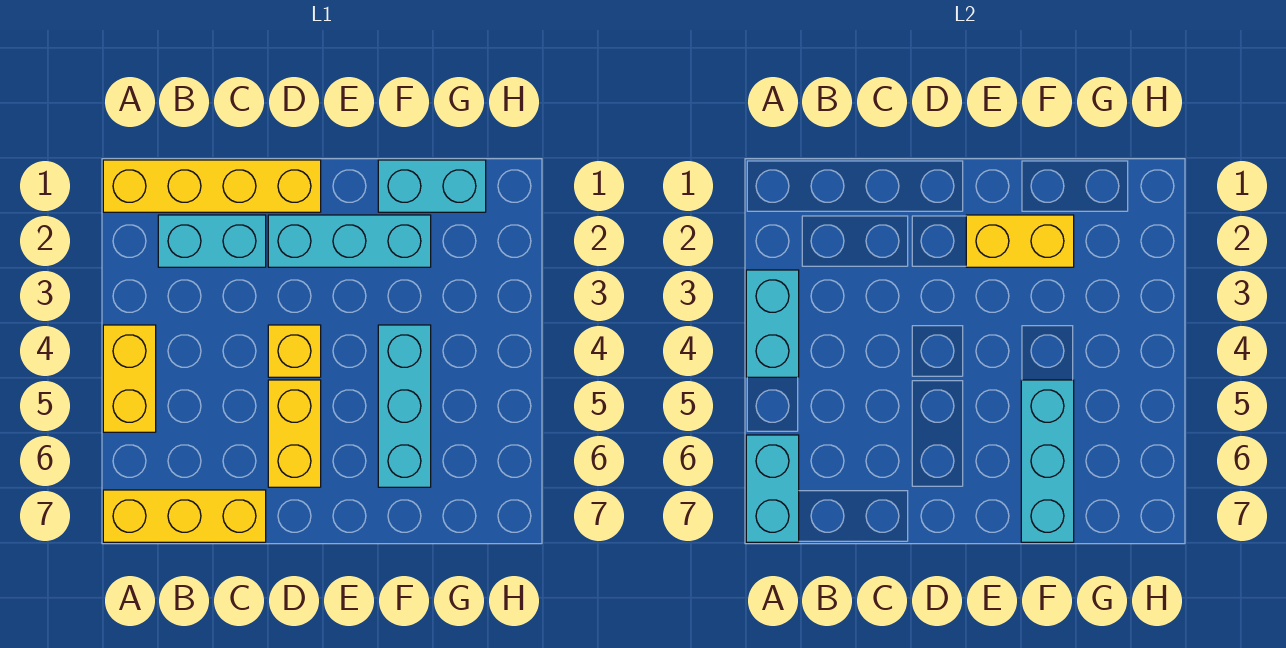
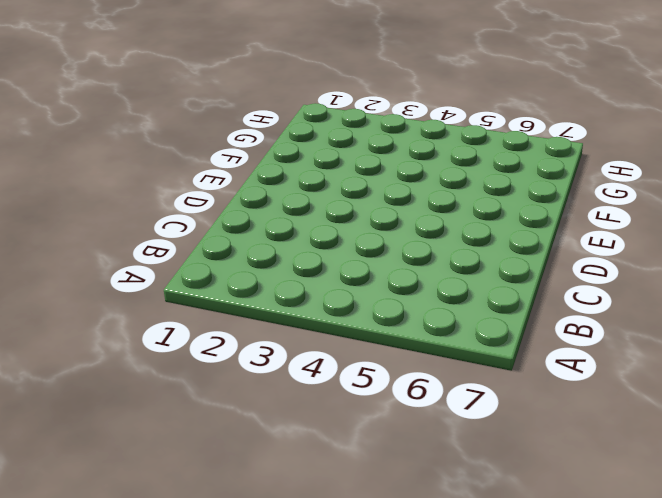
none -> yellow 1x4 brick [103,160,321,212]
none -> yellow 1x2 brick [103,325,156,432]
none -> yellow 1x3 brick [103,490,266,542]

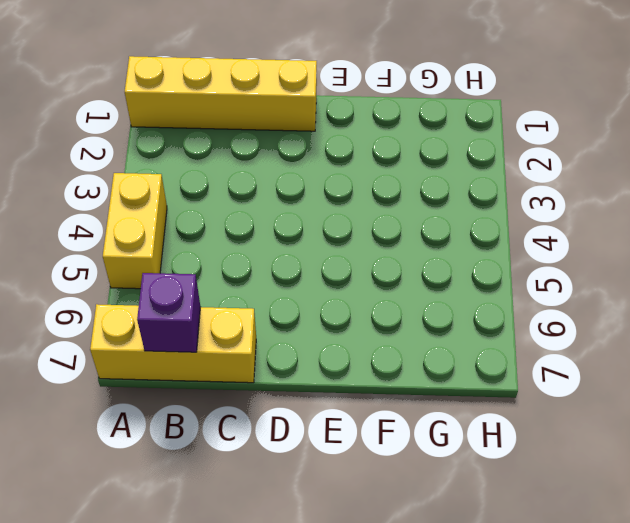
purple 1x1 brick [137,273,200,352] -> none
none -> cyan 1x2 brick [158,215,266,267]
none -> cyan 1x3 brick [268,215,431,267]
none -> yellow 1x1 brick [268,325,321,377]

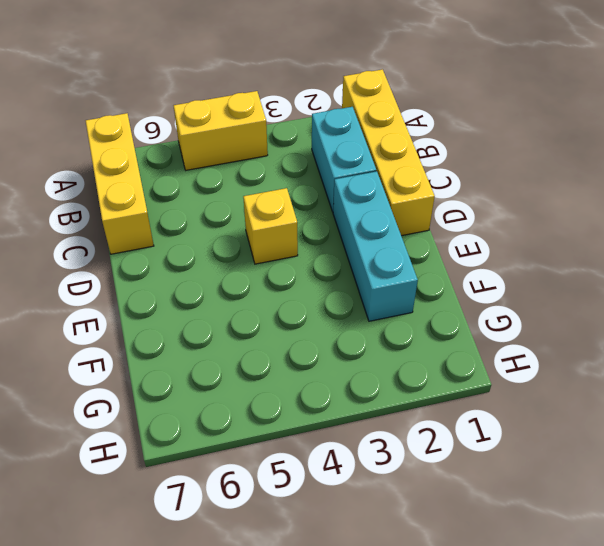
none -> yellow 1x2 brick [268,380,321,487]
none -> cyan 1x2 brick [378,160,486,212]
none -> cyan 1x3 brick [378,325,431,487]

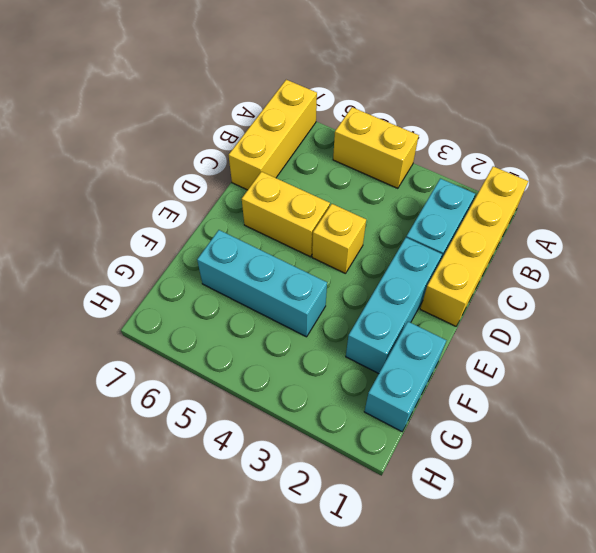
none -> cyan 1x2 brick [746,270,799,377]
none -> cyan 1x2 brick [746,435,799,542]
none -> yellow 1x2 brick [966,215,1074,267]

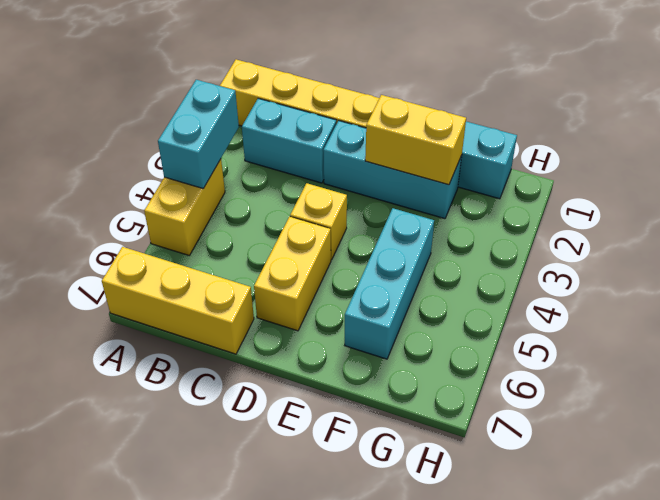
none -> cyan 1x2 brick [746,435,799,542]
none -> cyan 1x3 brick [1021,380,1074,542]

